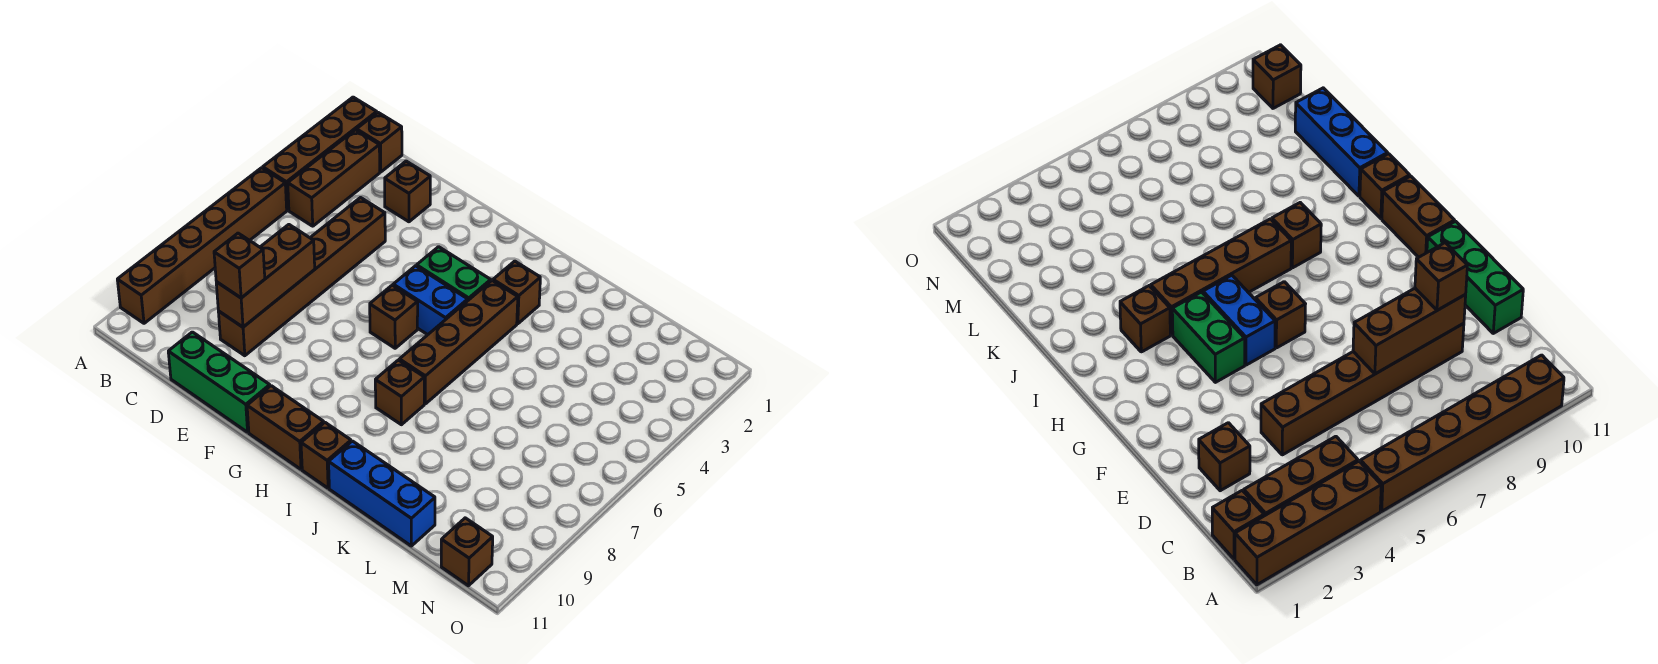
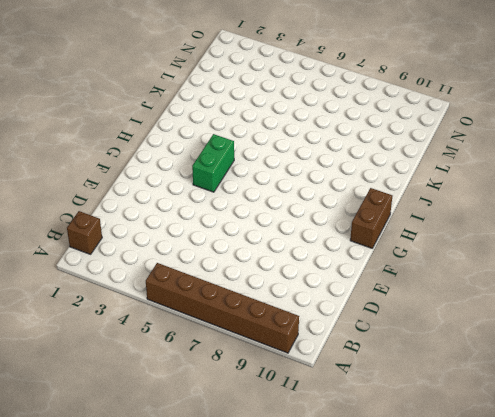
none -> brown 1x4 brick [263,97,377,210]
none -> brown 1x3 brick [288,130,380,226]
none -> brown 1x1 brick [385,161,430,222]

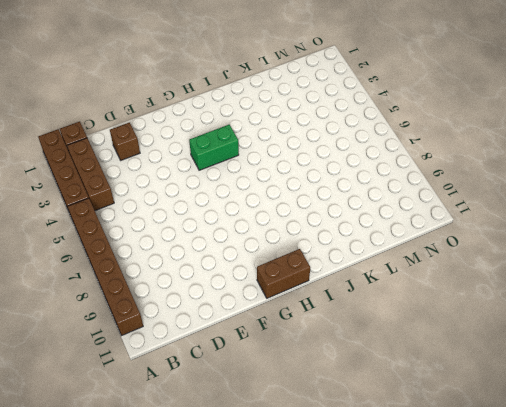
none -> brown 1x6 brick [218,198,385,356]
none -> green 1x3 brick [168,332,270,432]
none -> blue 1x2 brick [393,266,468,335]

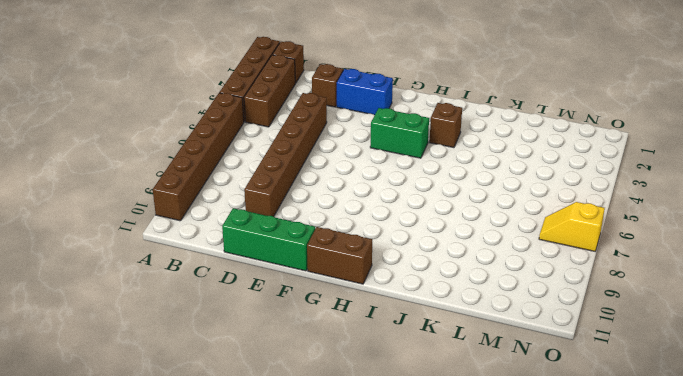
blue 1x2 brick [337,69,393,115] -> blue 1x2 brick moved to [393,266,468,335]
yellow 1x2 slope [539,202,605,251] -> none
none -> brown 1x1 brick [370,285,418,348]
none -> brown 1x4 brick [399,281,518,404]
none -> brown 1x1 brick [375,360,424,425]

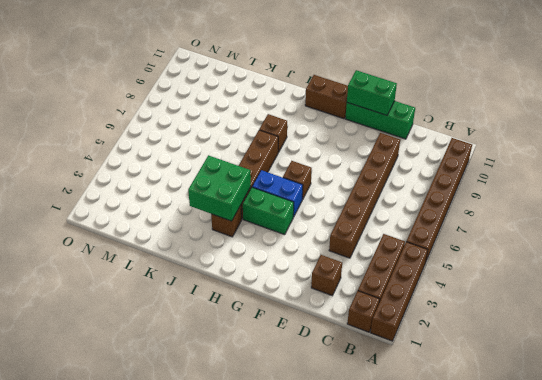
green 1x2 brick [347,70,397,115] -> none
green 2x2 brick [188,155,251,221] -> none
none -> brown 1x1 brick [301,423,351,488]
none -> blue 1x3 brick [329,441,435,546]
none -> brown 1x1 brick [441,518,493,586]

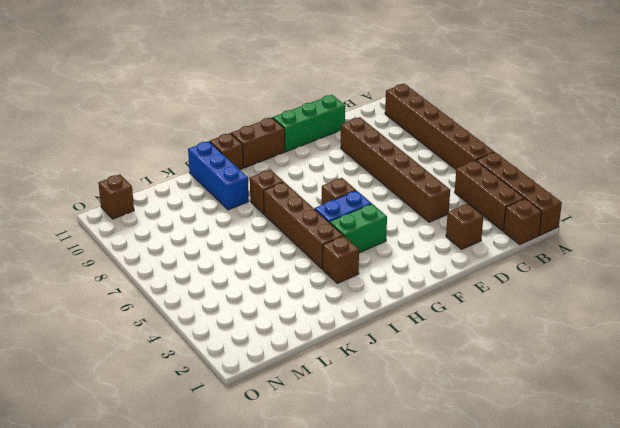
blue 1x3 brick [188,141,249,210] -> blue 1x3 brick turned to [329,441,435,546]
none -> brown 1x3 brick [216,225,315,327]
none -> brown 1x1 brick [214,233,265,298]

